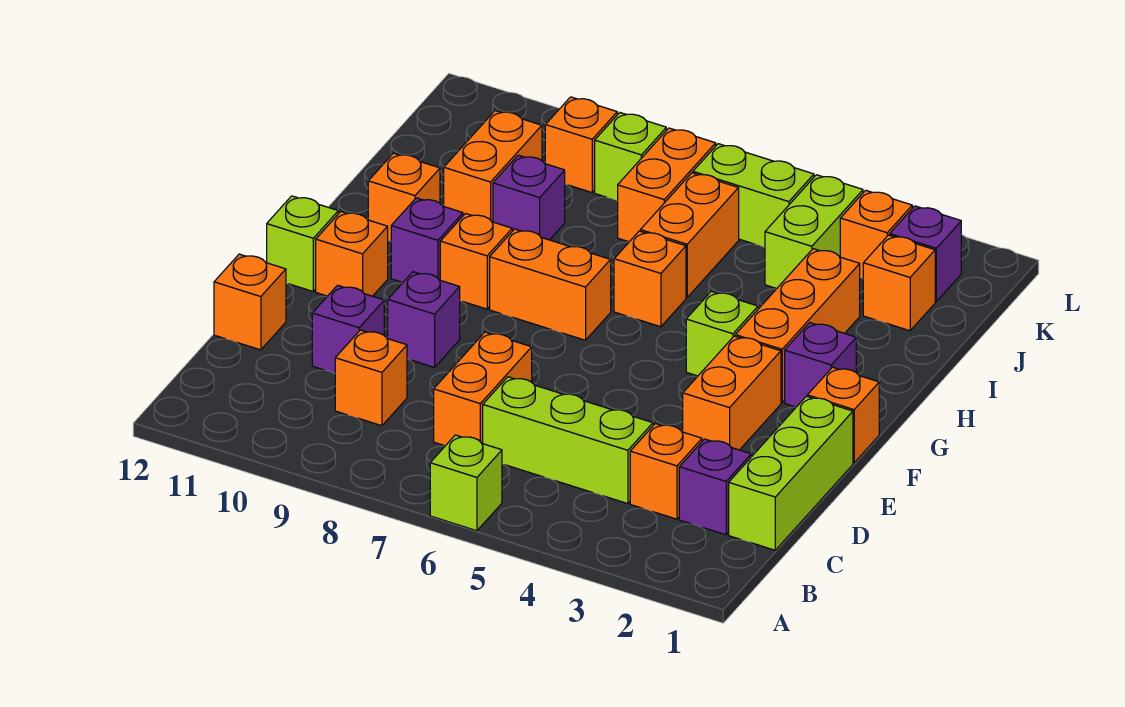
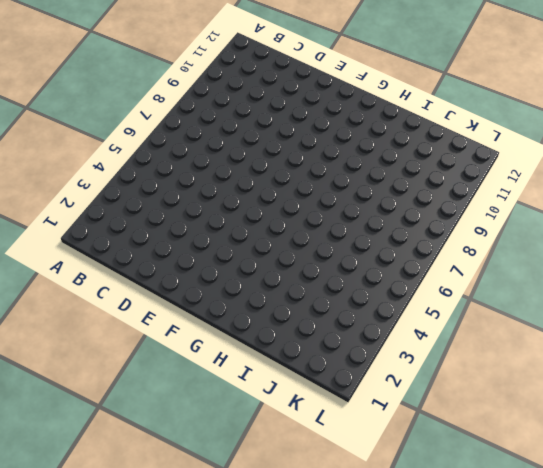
none -> lime 1x1 brick [430,435,502,531]
none -> lime 1x3 brick [729,396,853,550]
none -> purple 1x1 brick [679,439,751,535]
none -> orange 1x1 brick [630,424,702,519]

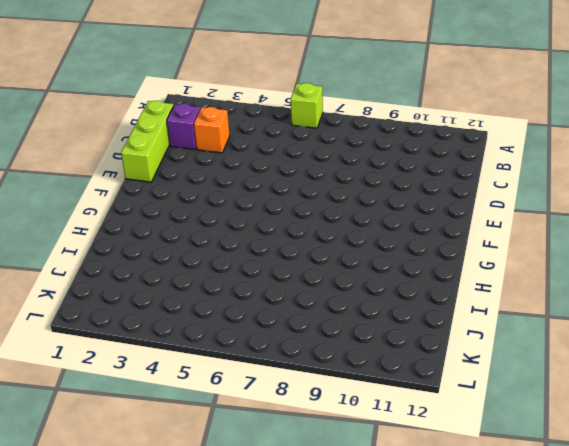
none -> lime 1x3 brick [483,377,653,504]
none -> orange 1x2 brick [434,332,532,446]
none -> orange 1x1 brick [335,330,407,426]
none -> purple 1x1 brick [312,285,384,373]

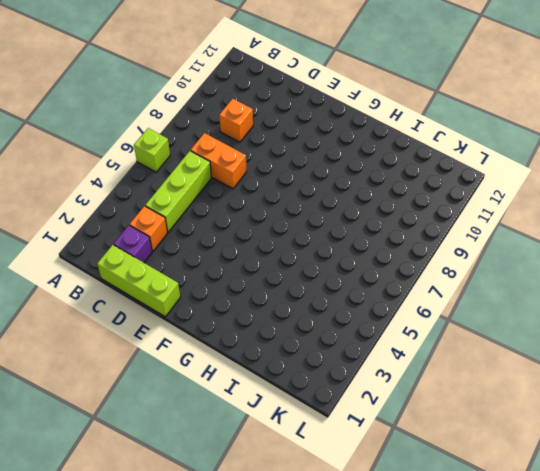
none -> purple 1x1 brick [312,285,384,373]
none -> orange 1x1 brick [214,254,286,350]
none -> orange 1x2 brick [683,336,781,450]
none -> purple 1x1 brick [388,272,460,367]

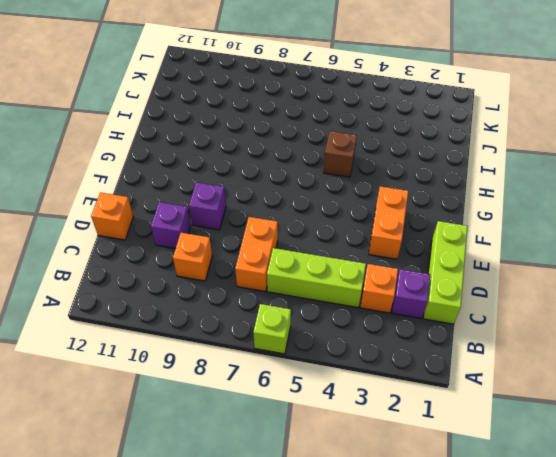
brown 1x1 brick [324,131,357,177] -> none
none -> orange 1x1 brick [807,367,879,463]
none -> orange 1x1 brick [316,212,388,296]
none -> lime 1x1 brick [267,196,338,291]
none -> purple 1x1 brick [785,323,856,407]

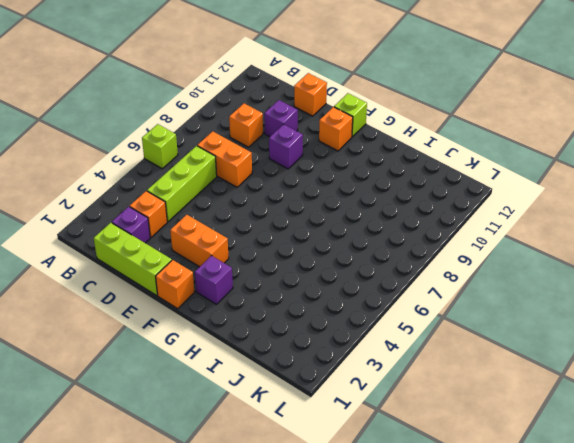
none -> orange 1x3 brick [735,249,860,403]
none -> lime 1x1 brick [686,291,758,376]
none -> orange 1x2 brick [490,229,611,340]
none -> orange 1x1 brick [440,214,512,309]

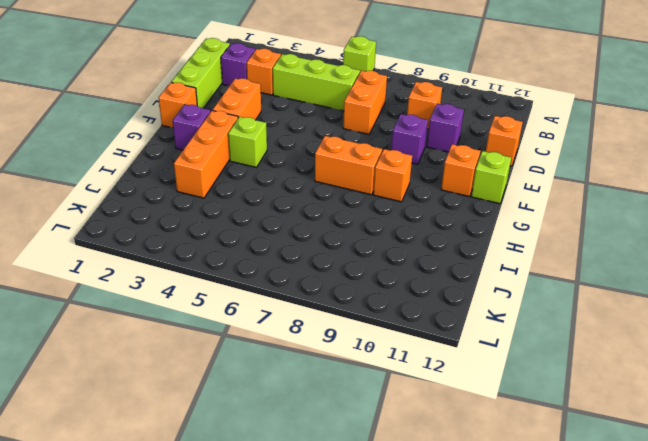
none -> purple 1x1 brick [391,198,463,283]
none -> orange 1x1 brick [614,231,686,327]
none -> orange 1x1 brick [368,153,440,241]
none -> orange 1x2 brick [640,173,739,298]

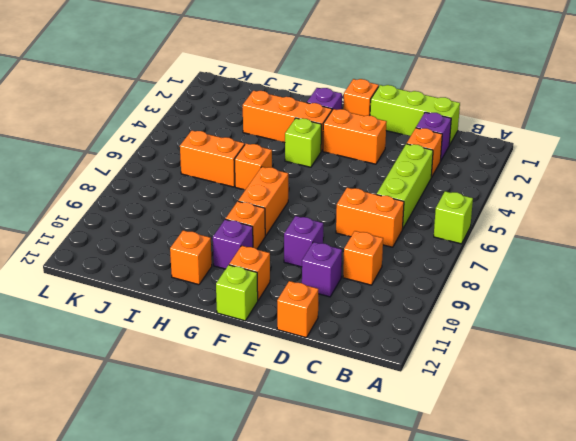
none -> purple 1x1 brick [493,155,565,240]
none -> orange 1x2 brick [444,111,542,222]
none -> orange 1x1 brick [863,235,935,331]
none -> lime 1x2 brick [765,175,863,289]

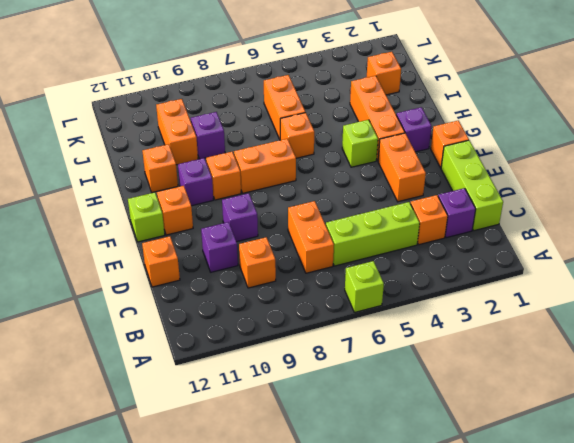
none -> lime 1x2 brick [765,175,863,289]
none -> orange 1x2 brick [618,128,716,242]
none -> purple 1x1 brick [890,206,961,301]
none -> orange 1x1 brick [840,190,912,278]

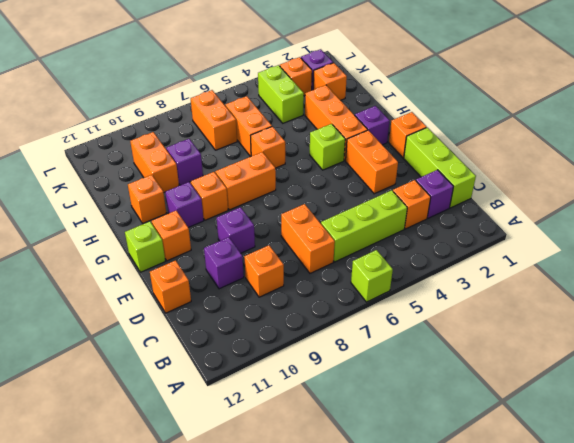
none -> lime 1x2 brick [693,144,814,247]
none -> lime 1x1 brick [595,113,666,201]
none -> orange 1x1 brick [545,97,617,192]

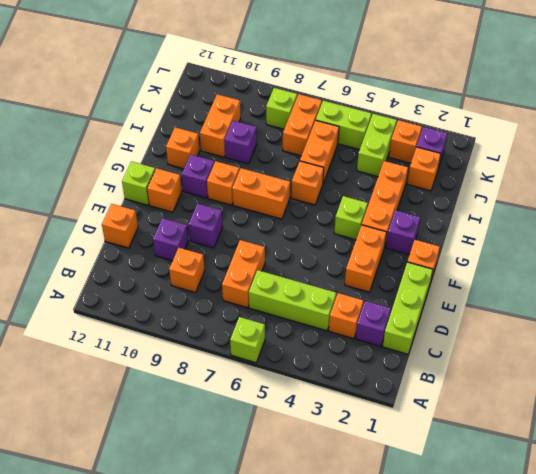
none -> orange 1x1 brick [545,97,617,192]

